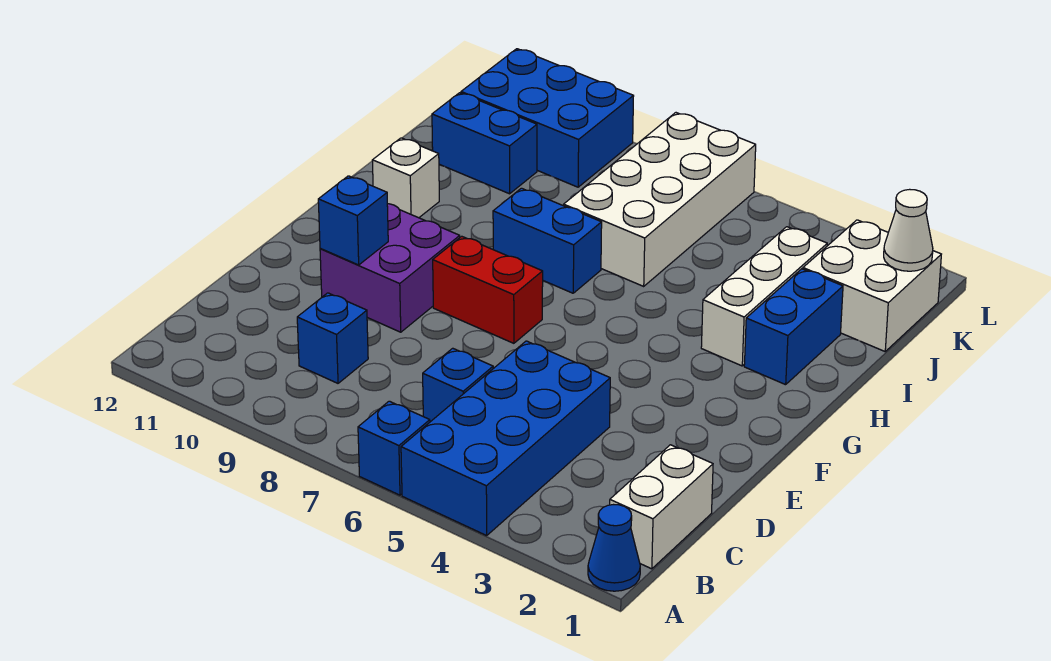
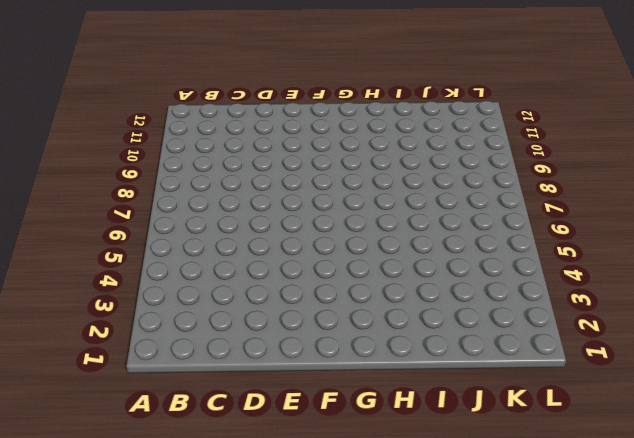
none -> blue 1x1 cone [588,505,640,591]
none -> blue 2x4 brick [401,341,610,535]
none -> blue 1x1 brick [358,401,430,495]

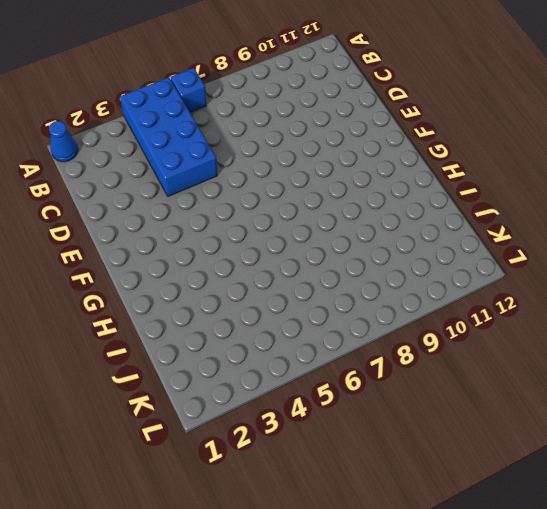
none -> white 1x2 brick [610,445,713,569]
none -> blue 1x1 brick [423,348,493,422]
none -> blue 1x1 brick [297,293,368,383]

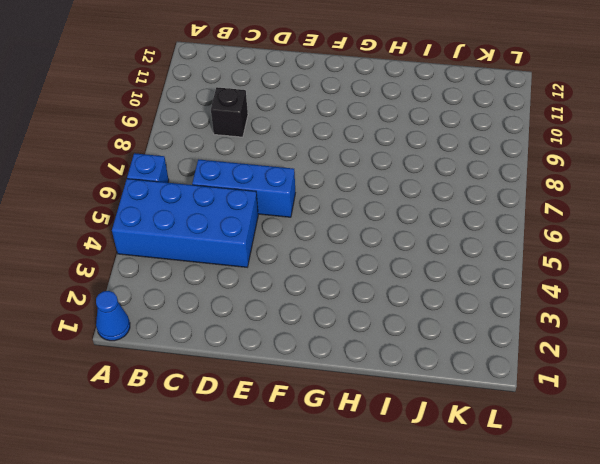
blue 1x3 brick [192,160,295,217] -> blue 1x1 brick [423,348,493,422]
black 1x1 brick [211,87,248,137] -> blue 1x1 brick [297,293,368,383]
none -> white 1x2 brick [610,445,713,569]
none -> purple 2x2 brick [320,204,460,332]
none -> red 1x2 brick [433,236,543,343]

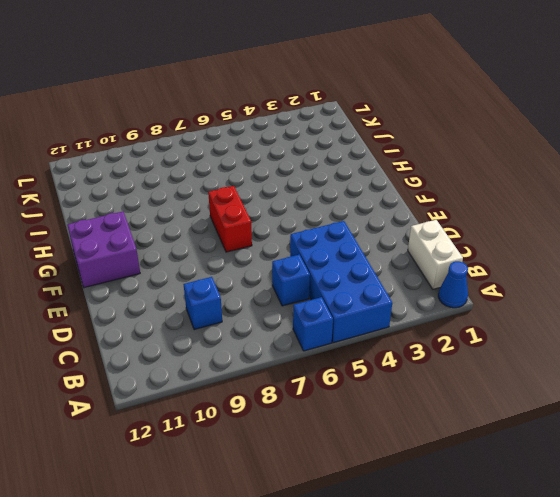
red 1x2 brick [208,186,252,252] -> red 1x2 brick turned to [433,236,543,343]
purple 2x2 brick [67,212,140,288] -> purple 2x2 brick moved to [320,204,460,332]
none -> blue 1x2 brick [744,269,843,385]
none -> white 1x3 brick [701,227,827,366]
none -> blue 1x2 brick [493,188,602,293]

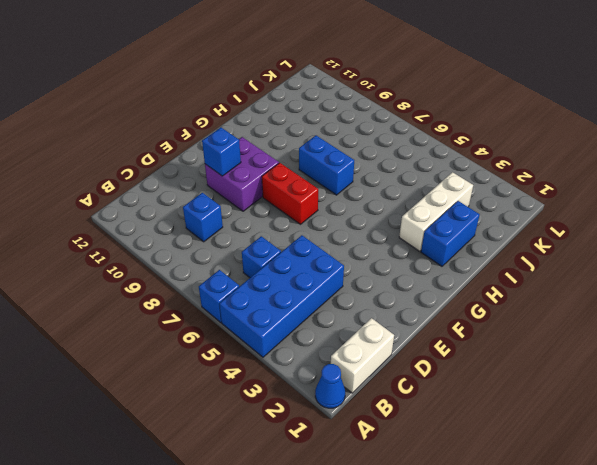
none -> white 1x1 brick [372,138,439,218]
none -> white 2x4 brick [564,113,756,286]
none -> white 2x2 brick [803,220,941,351]

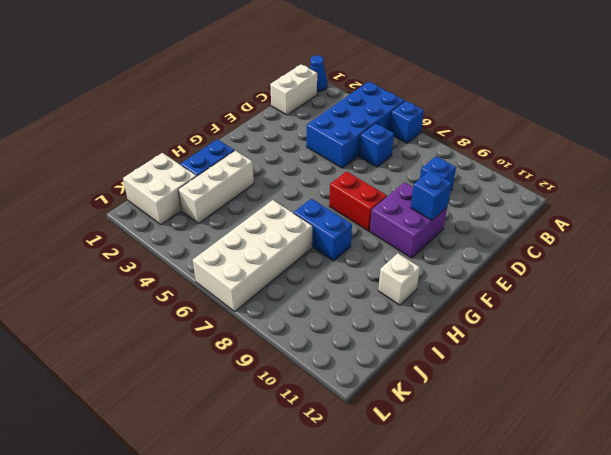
none -> blue 1x2 brick [432,93,537,194]
none -> blue 2x3 brick [461,49,634,187]
none -> white 1x1 cone [884,189,933,271]

